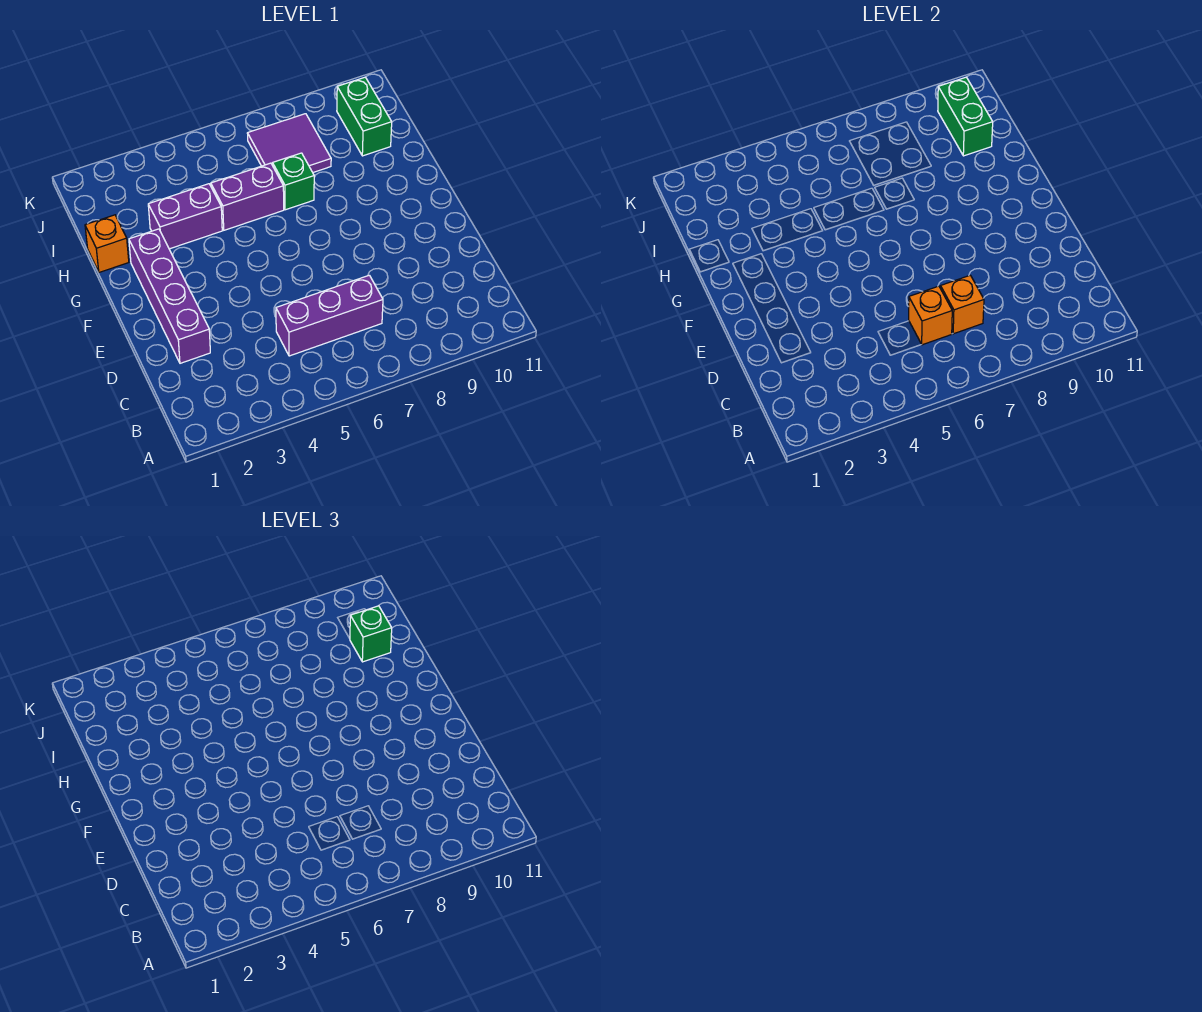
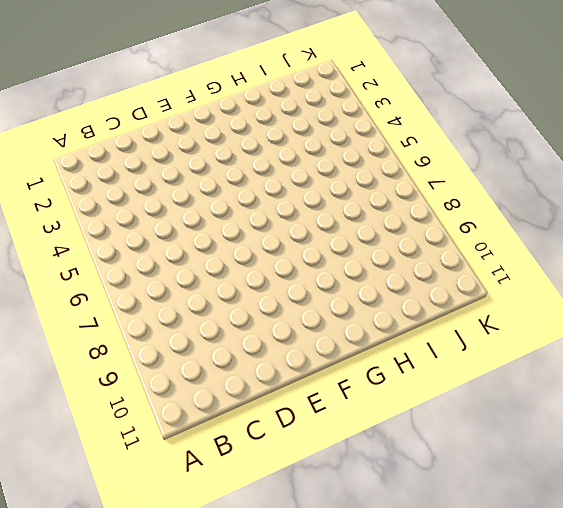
none -> purple 1x3 brick [276,275,383,356]
none -> purple 1x4 brick [129,229,210,363]
none -> orange 1x1 brick [85,215,129,272]

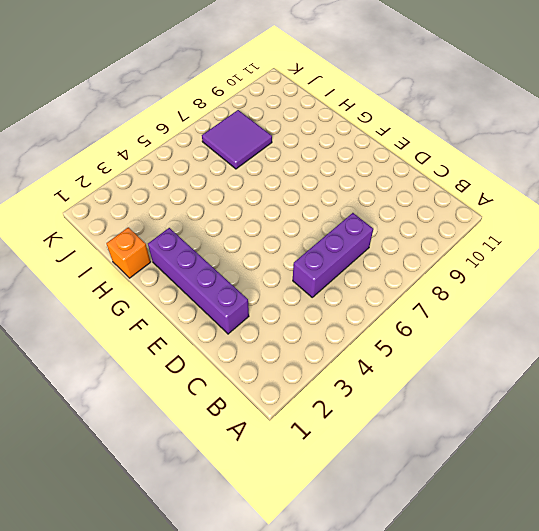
none -> purple 1x2 brick [148,184,222,249]
none -> purple 1x2 brick [211,163,284,230]
none -> green 1x1 brick [273,153,314,210]

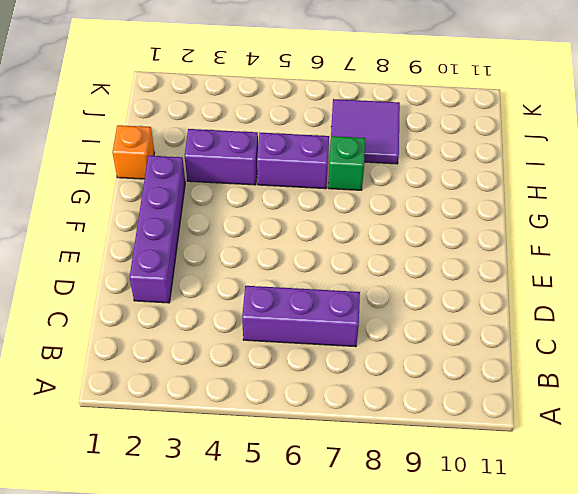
none -> green 1x2 brick [337,77,392,156]
none -> orange 1x1 brick [909,286,952,345]
none -> orange 1x1 brick [940,275,984,334]

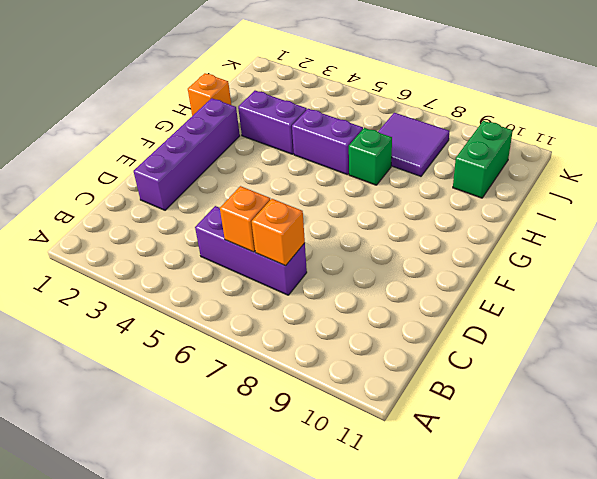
none -> green 1x2 brick [938,77,993,156]
none -> green 1x1 brick [350,606,392,662]

